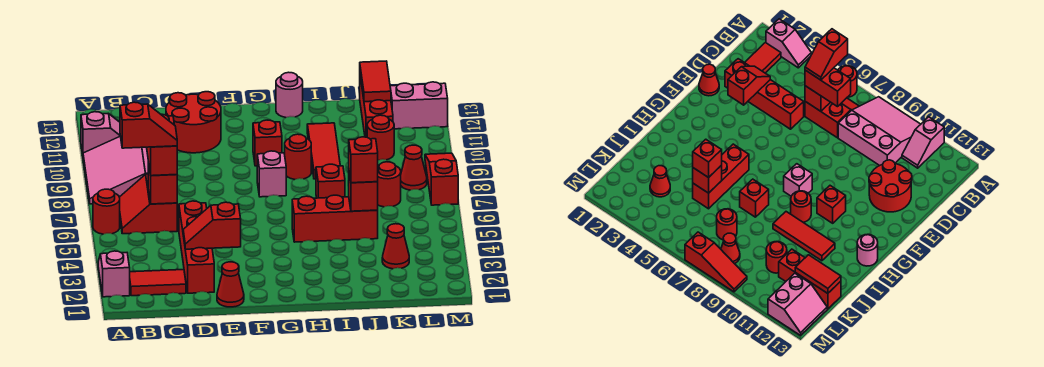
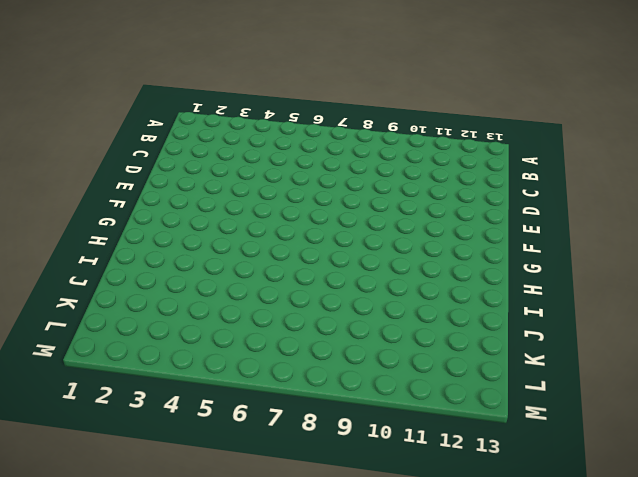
none -> pink 1x2 slope [98,251,130,297]
none -> red 1x1 round brick [93,189,120,234]
none -> pink 3x3 slope [83,136,148,204]
none -> pink 1x2 slope [81,112,120,154]

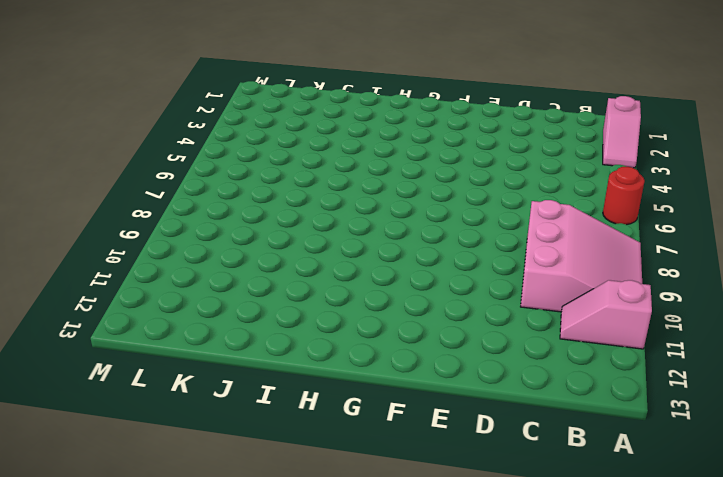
none -> red 1x2 tile [130,270,186,296]
none -> red 2x2 slope [119,174,177,234]
none -> red 1x4 brick [179,201,214,293]
none -> red 2x2 round brick [166,92,221,153]

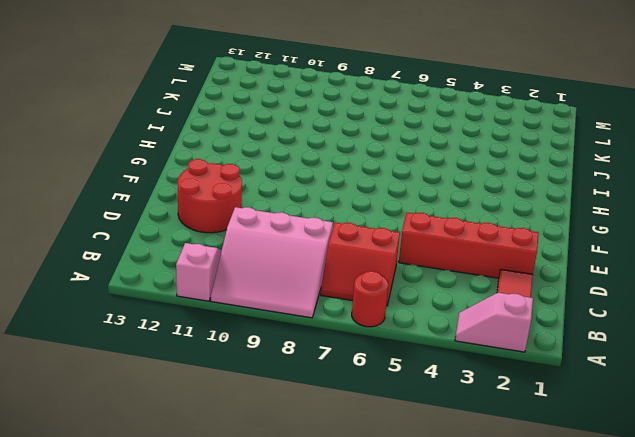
none -> red 1x1 cone [217,262,244,307]
none -> pink 1x1 brick [257,151,286,197]
none -> red 1x1 brick [253,120,282,166]
none -> red 1x3 brick [292,195,378,242]

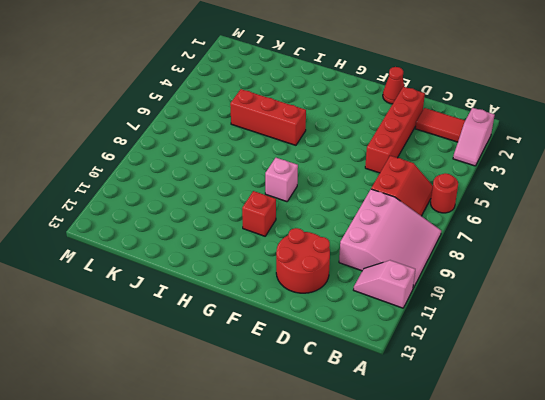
none -> red 1x1 round brick [285,134,311,180]
none -> pink 1x1 round brick [276,72,303,117]
none -> red 1x1 brick [316,164,345,198]
none -> red 1x3 tile [307,123,340,179]

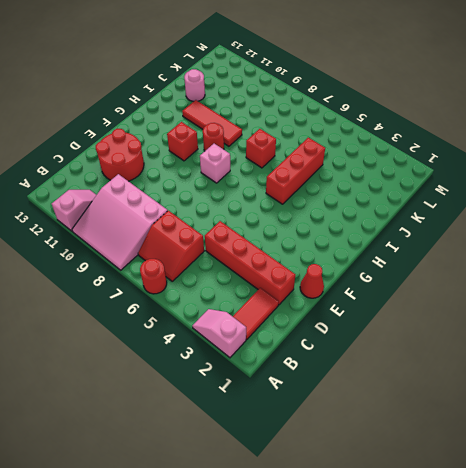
pink 1x1 round brick [184,69,205,101] -> pink 1x1 round brick moved to [276,72,303,117]
none -> red 1x1 cone [382,224,409,269]
none -> red 1x1 round brick [378,162,401,207]
none -> red 1x1 round brick [367,115,394,160]
none -> red 1x3 brick [360,77,393,137]

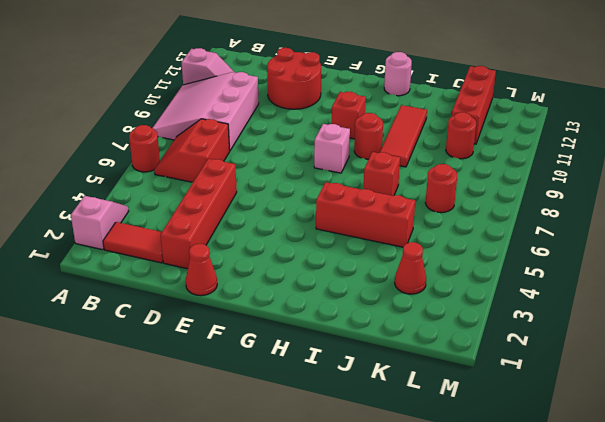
none -> red 1x1 cone [401,145,427,190]
none -> pink 2x2 slope [390,82,448,129]
none -> red 1x3 slope [425,153,458,205]
none -> red 1x1 brick [148,162,177,204]

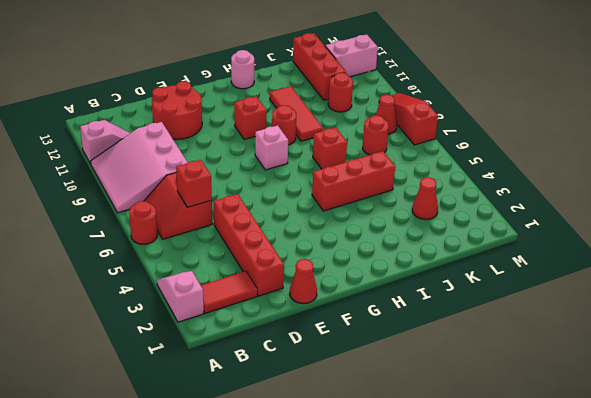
none -> red 1x2 slope [183,202,241,249]
none -> red 1x1 brick [348,173,378,211]
none -> red 1x2 tile [360,61,391,102]
none -> red 1x2 brick [147,114,177,176]

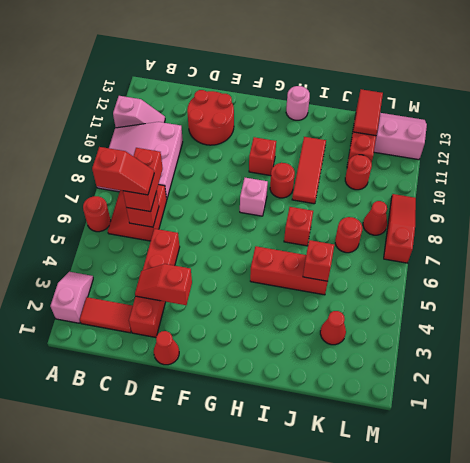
none -> red 1x1 brick [349,137,378,183]

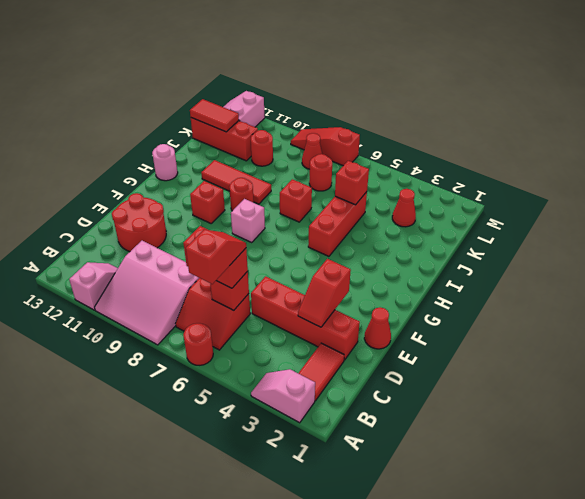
none -> red 1x1 brick [349,137,378,183]

